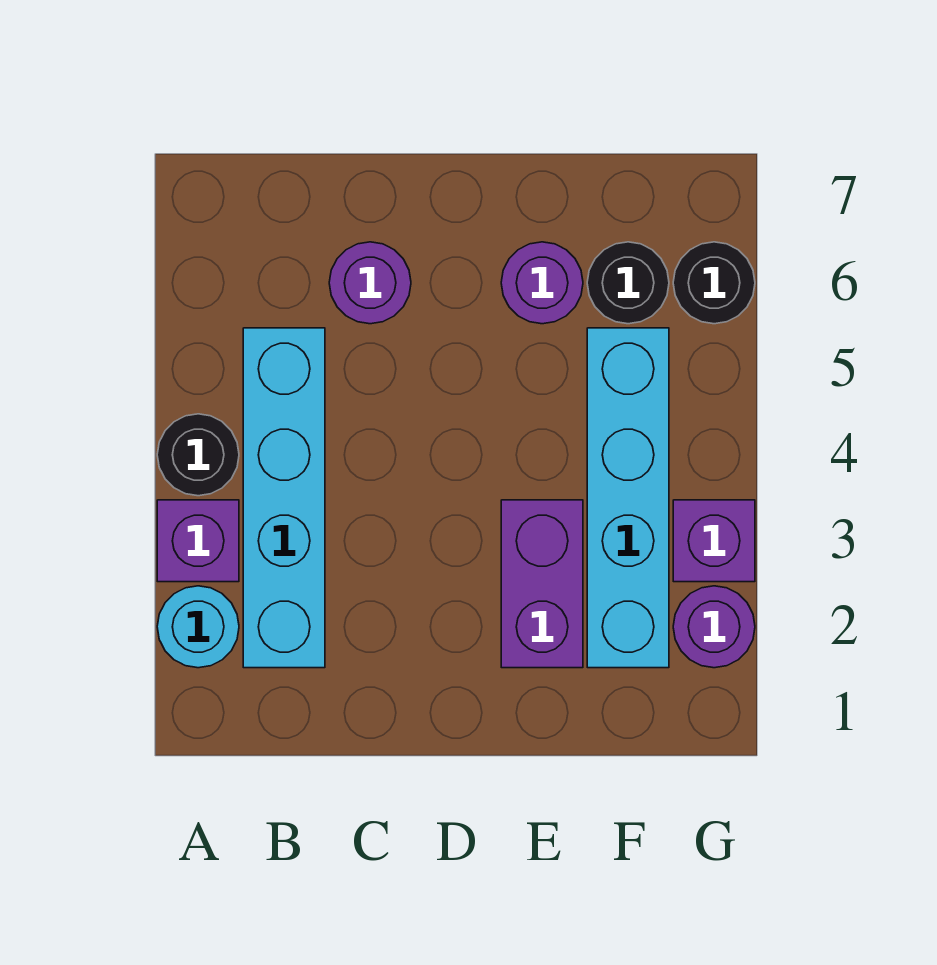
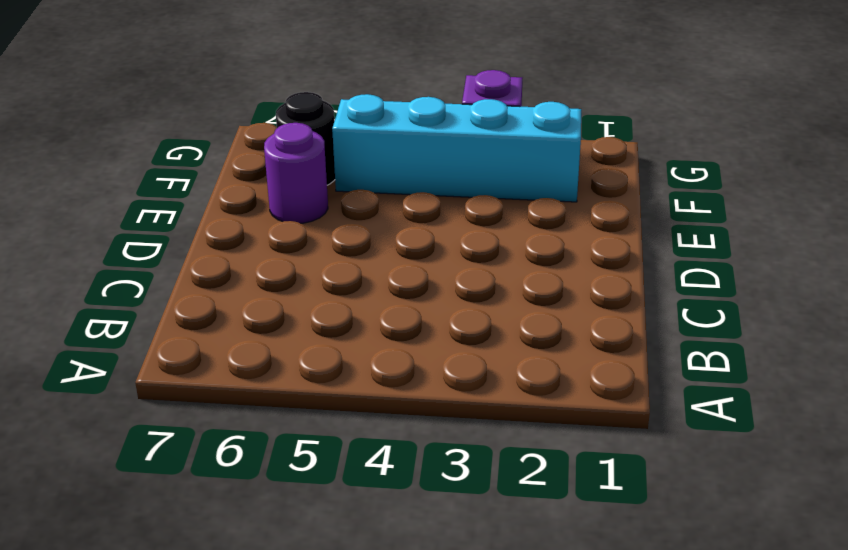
none -> cyan 1x1 round brick [157,586,239,668]
none -> purple 1x1 brick [157,500,239,582]
none -> black 1x1 round brick [157,414,239,496]

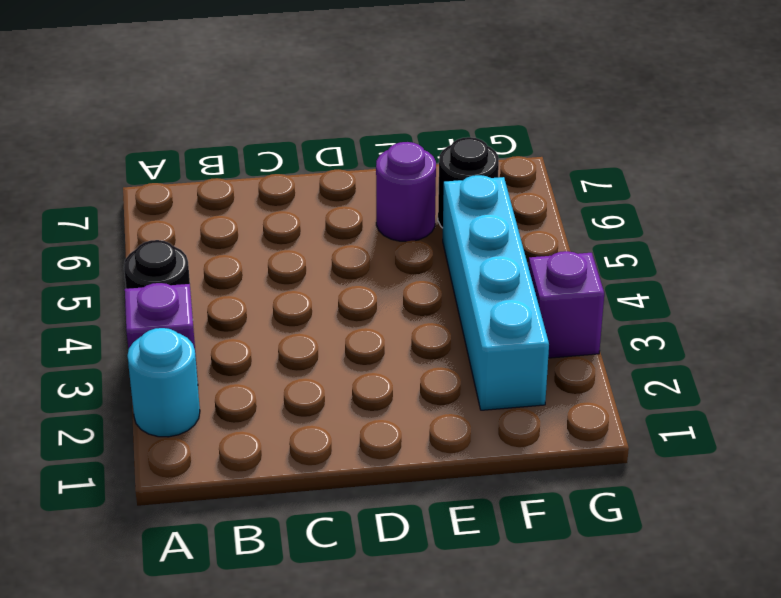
none -> cyan 1x4 brick [243,328,325,668]
none -> purple 1x1 round brick [329,242,411,324]
none -> purple 1x2 brick [501,500,583,668]

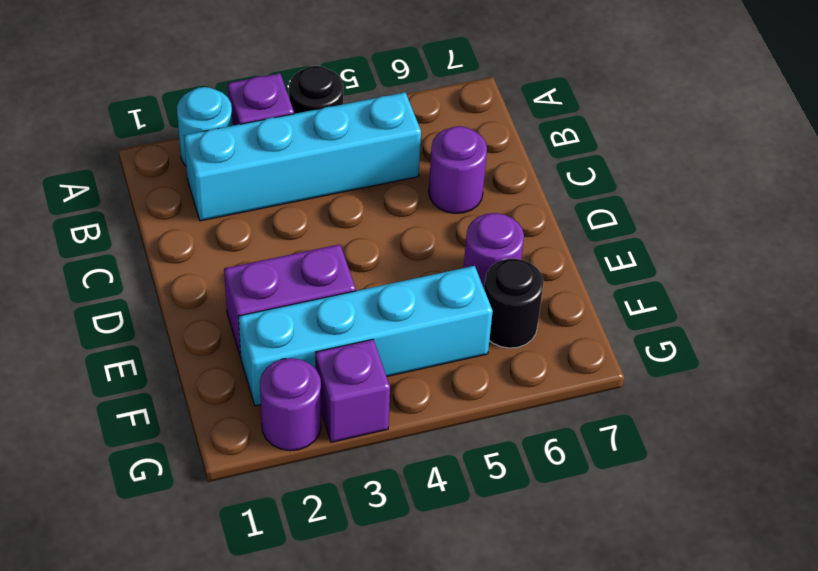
none -> black 1x1 round brick [673,242,755,324]

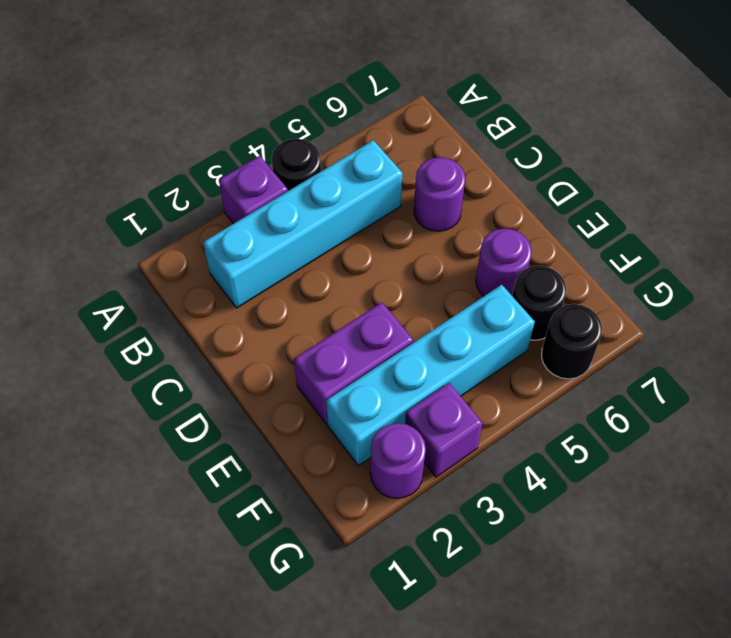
none -> cyan 1x1 round brick [157,586,239,668]

